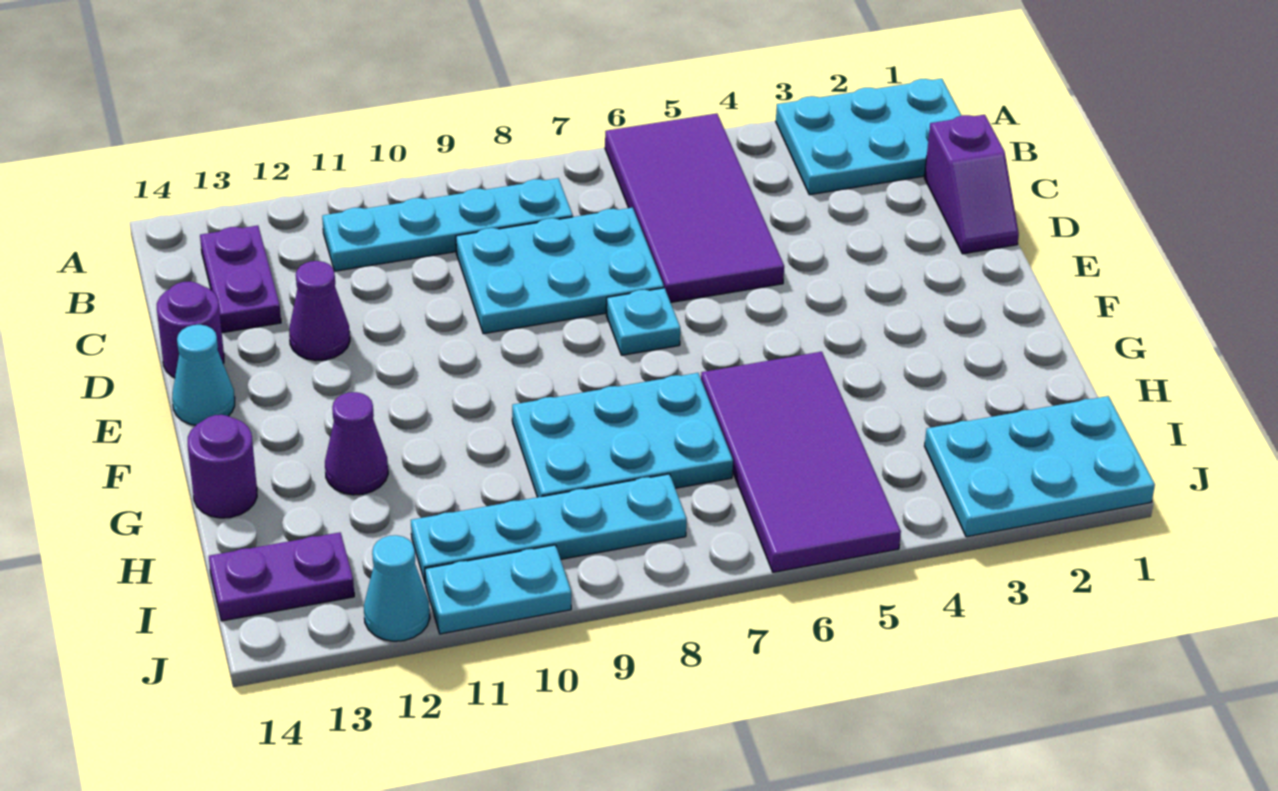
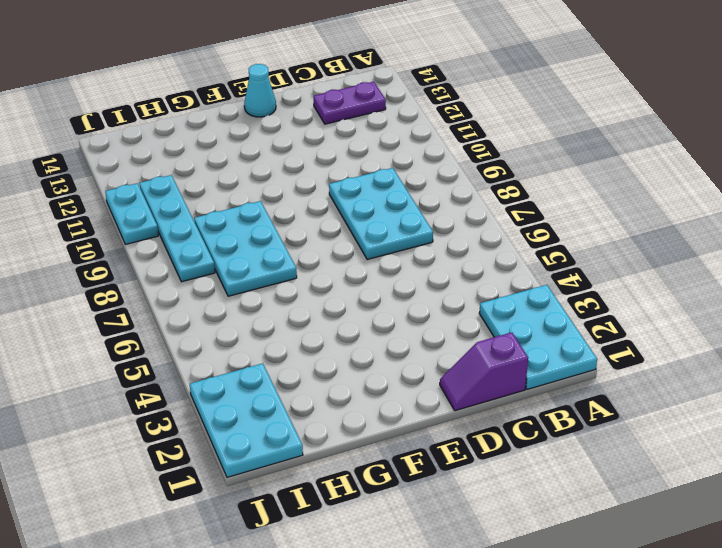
none -> purple 2x4 tile [605,113,784,303]
none -> cyan 1x4 plate [322,178,573,271]
none -> purple 1x1 cone [289,261,350,361]

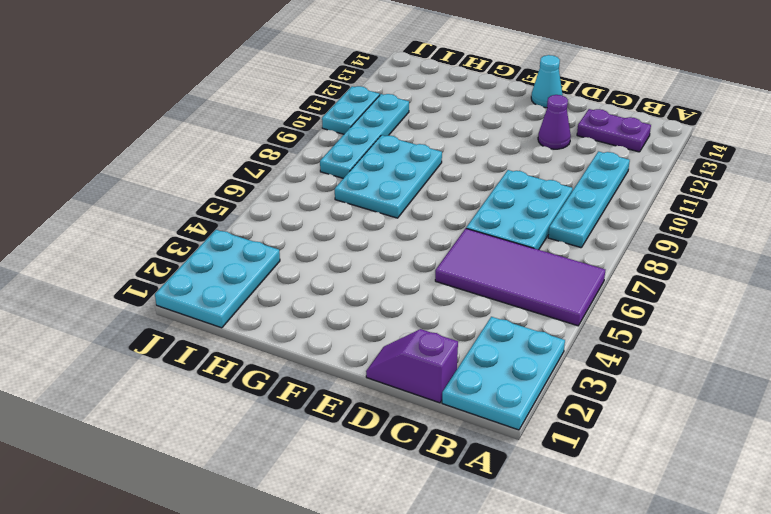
none -> purple 1x1 round brick [157,282,224,378]
none -> cyan 1x1 plate [606,288,680,355]
none -> purple 2x4 tile [701,352,901,572]

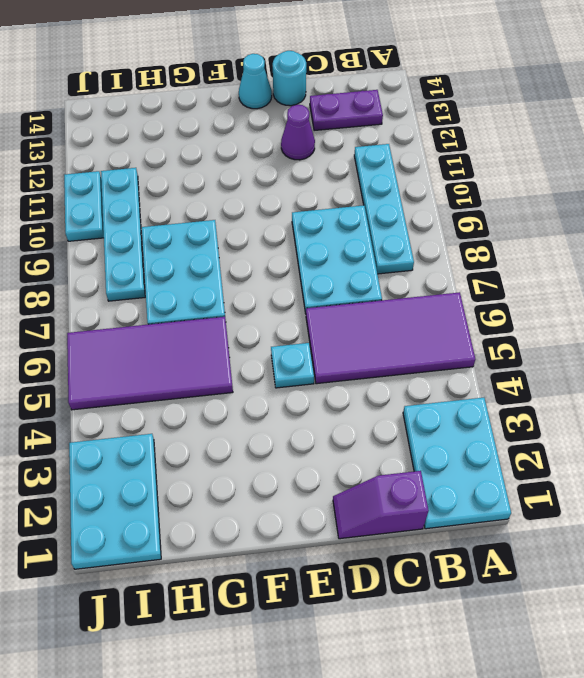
cyan 1x1 round brick [273,51,306,106] -> purple 1x1 round brick [157,282,224,378]
cyan 1x1 plate [271,343,314,388] -> cyan 1x1 plate moved to [606,288,680,355]
none -> purple 1x1 cone [325,392,388,495]
none -> purple 1x1 round brick [188,415,257,518]
none -> purple 1x2 plate [209,532,354,621]

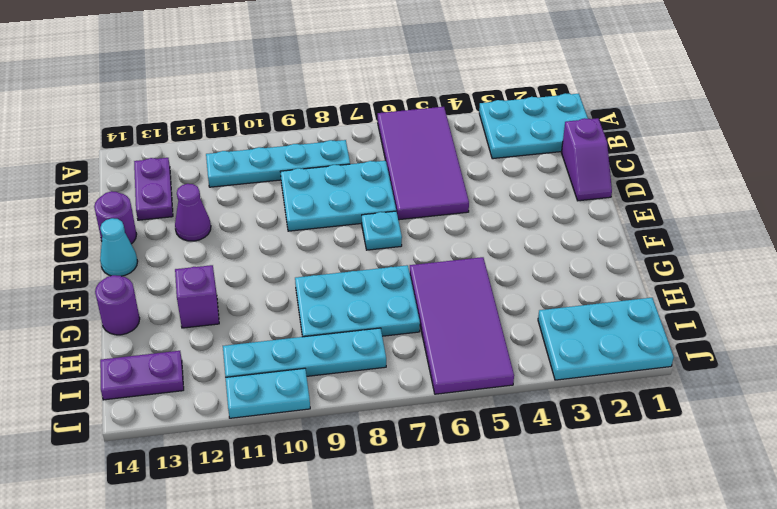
purple 1x1 brick [175,265,219,328] -> purple 1x1 cone [325,392,388,495]
none -> cyan 1x1 cone [364,535,430,641]

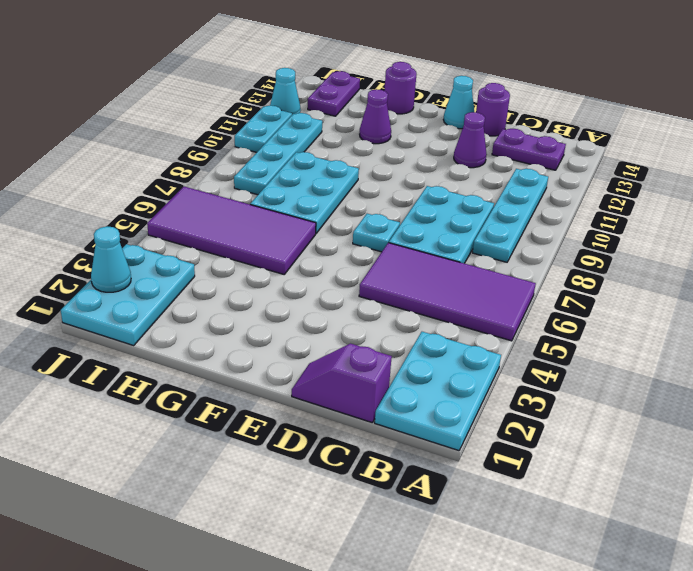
cyan 1x1 cone [91,226,131,292] -> none

